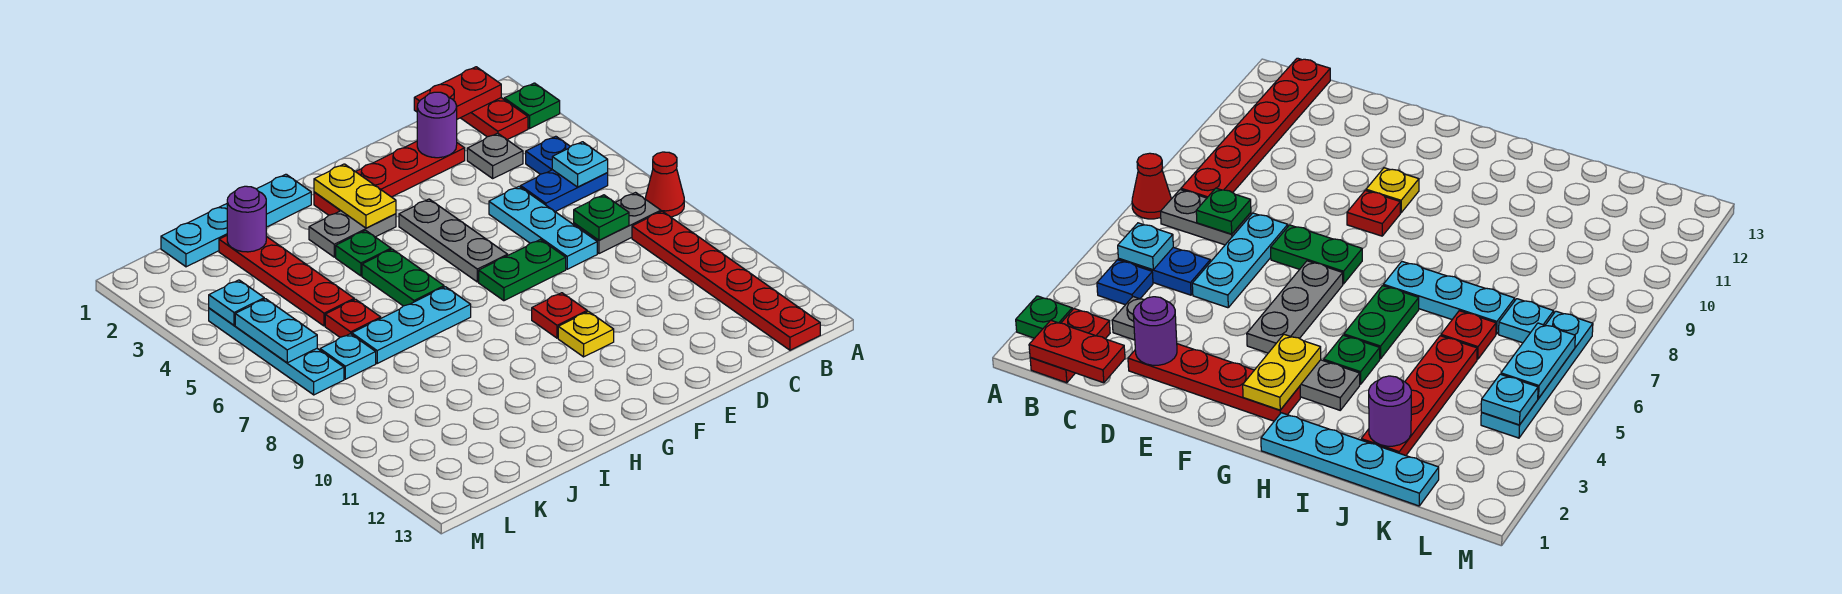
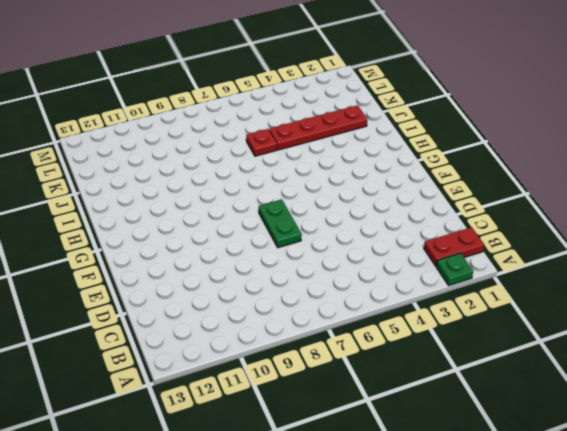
none -> red 1x1 cone [645,152,684,217]
none -> blue 1x1 plate [526,136,570,174]
none -> blue 1x2 plate [521,170,608,212]
none -> grey 1x2 plate [574,193,661,254]

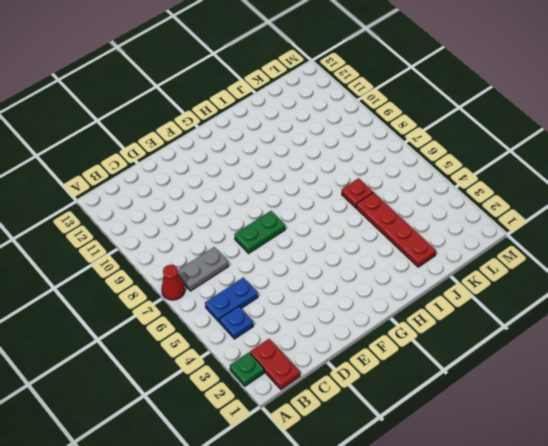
none -> red 1x6 plate [632,211,820,350]
none -> grey 1x1 plate [467,133,523,178]
none -> red 1x4 plate [314,141,465,215]
none -> cyan 1x3 plate [489,187,597,269]

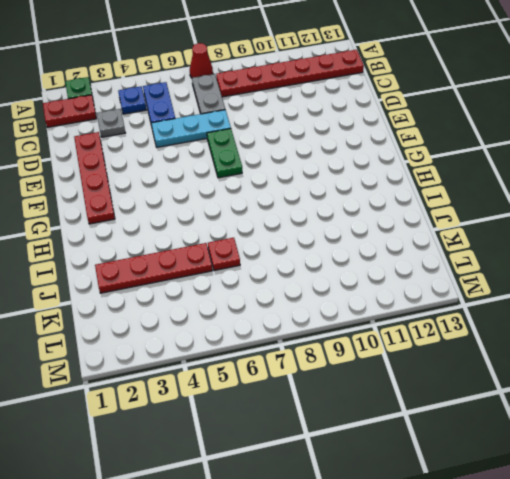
none -> grey 1x3 plate [399,199,508,282]
none -> red 1x1 plate [532,293,587,338]
none -> yellow 1x1 plate [558,312,614,357]
none -> grey 1x2 plate [309,211,396,257]

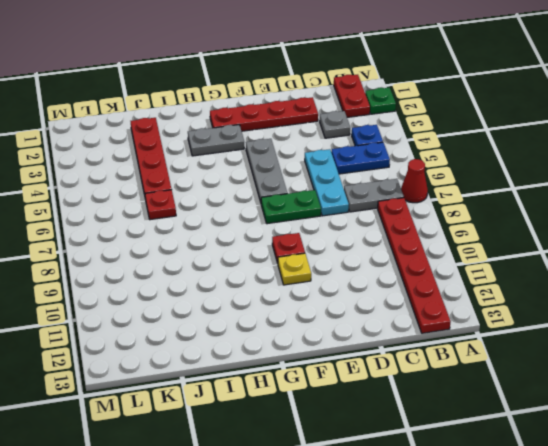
none -> cyan 1x4 plate [161,174,311,267]
none -> green 1x1 plate [336,230,391,276]
none -> green 1x2 plate [362,249,444,306]
none -> cyan 1x3 plate [352,287,471,363]

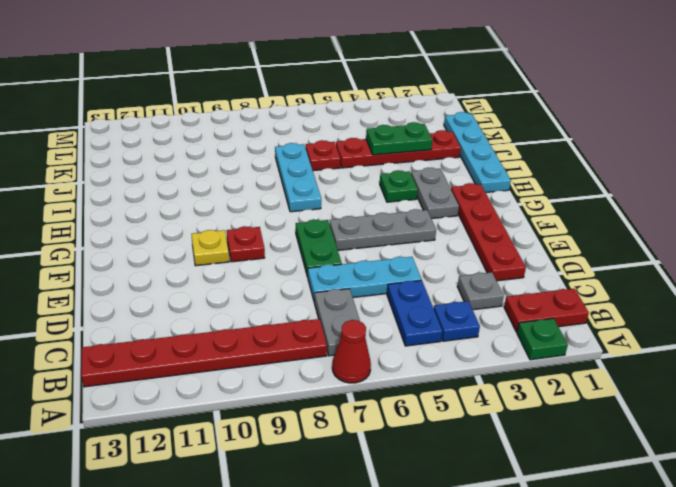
green 1x2 plate [366,122,432,155] -> green 1x2 plate moved to [362,249,444,306]
none -> cyan 1x1 plate [320,334,376,379]
none -> cyan 1x4 plate [209,308,344,395]
none -> red 1x2 plate [414,67,501,119]
none -> cyan 1x1 plate [552,142,608,187]

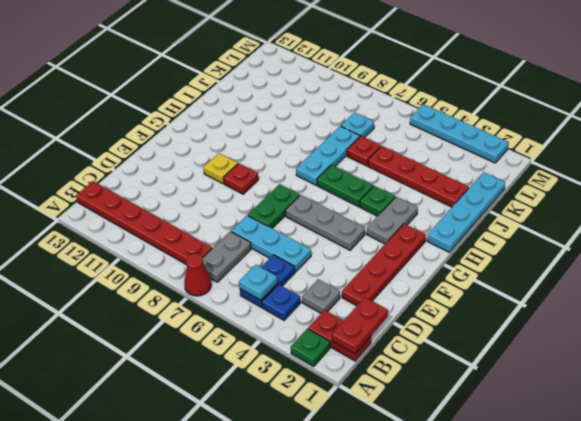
cyan 1x4 plate [410,104,509,163] -> cyan 1x4 plate moved to [209,308,344,395]
none -> green 1x1 plate [574,195,629,240]
none -> purple 1x1 round brick [417,92,457,158]
none -> yellow 1x2 plate [314,164,396,228]
none -> purple 1x1 round brick [227,186,266,252]

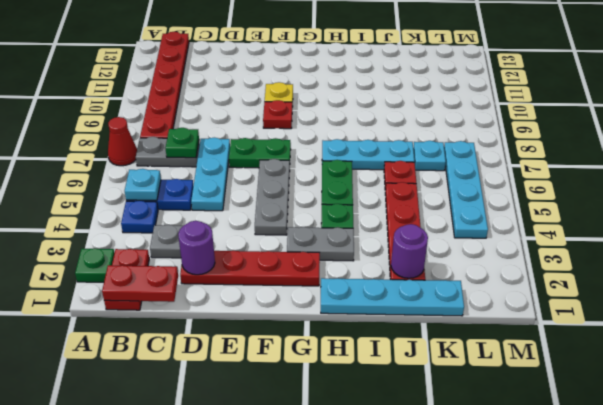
none -> yellow 1x2 plate [314,164,396,228]
none -> cyan 1x1 plate [209,280,264,325]
none -> cyan 1x2 plate [235,299,317,363]

